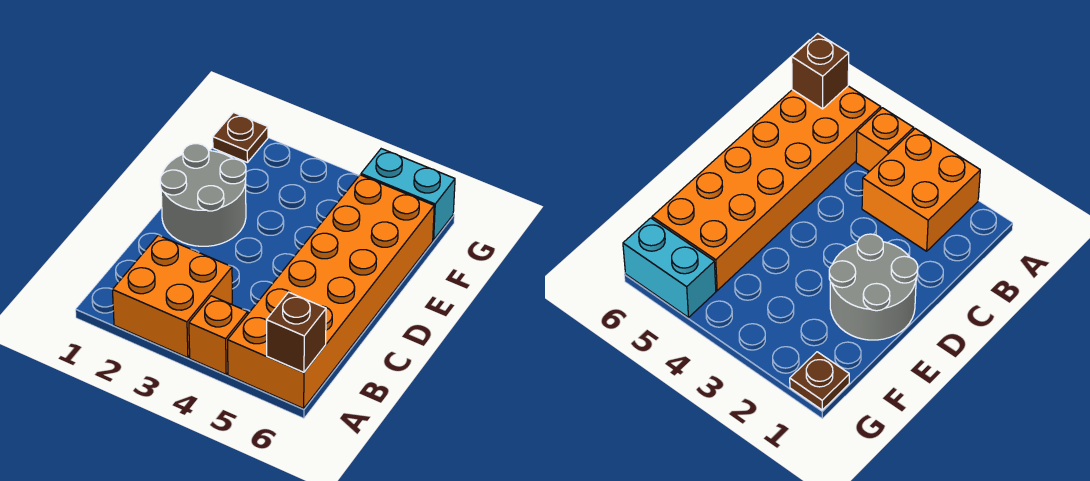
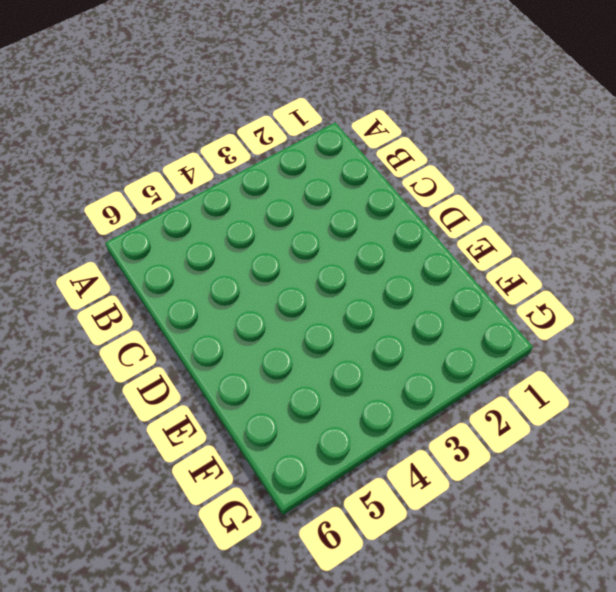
none -> orange 2x2 brick [113,235,232,358]
none -> orange 1x1 brick [189,296,248,374]

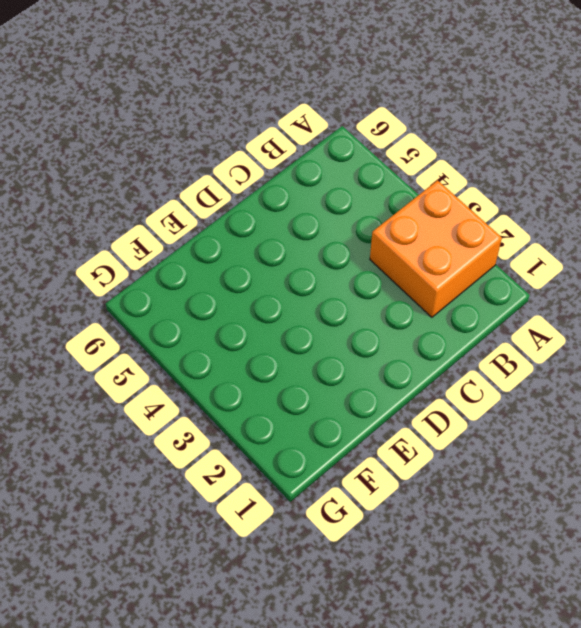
none -> orange 1x1 brick [189,296,248,374]
none -> orange 2x6 brick [228,175,434,408]

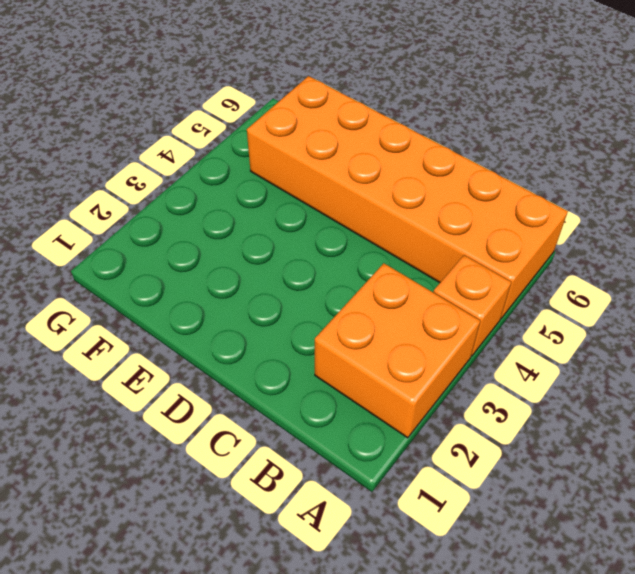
none -> grey 2x2 round brick [160,144,246,246]
none -> brown 1x1 plate [213,113,268,163]

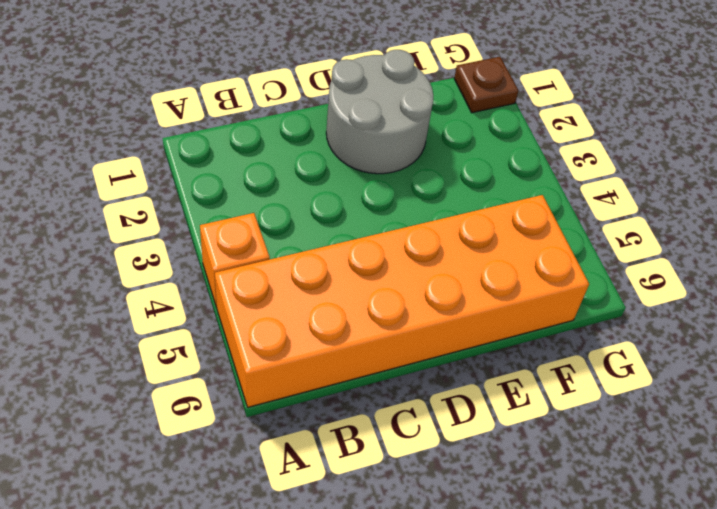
none -> orange 2x2 brick [113,235,232,358]
none -> cyan 1x2 brick [361,149,455,240]

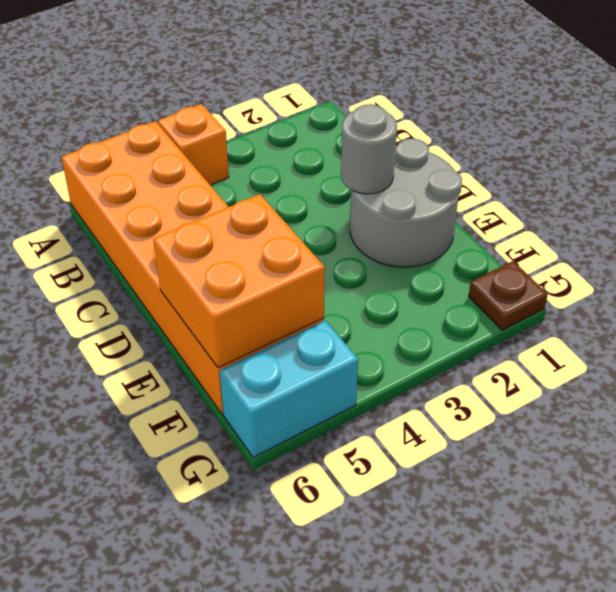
grey 1x1 round brick [341,104,397,194] -> none
orange 2x2 brick [153,194,325,368] -> orange 2x2 brick moved to [113,235,232,358]
none -> brown 1x1 brick [266,292,326,372]

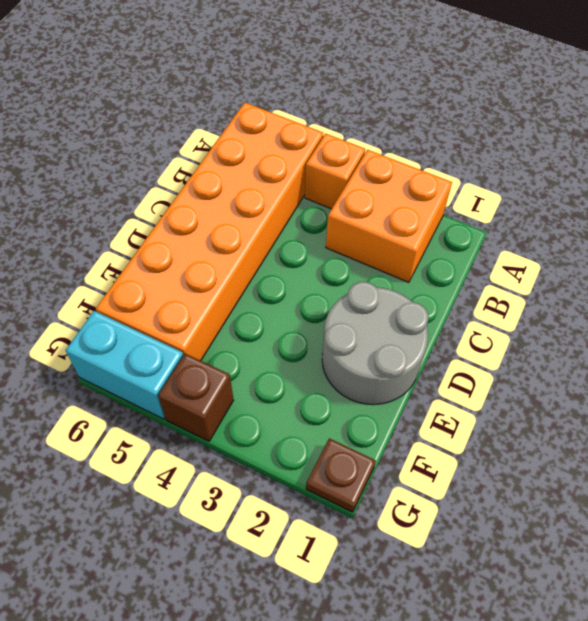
brown 1x1 brick [158,354,234,441] -> brown 1x1 brick moved to [266,292,326,372]

